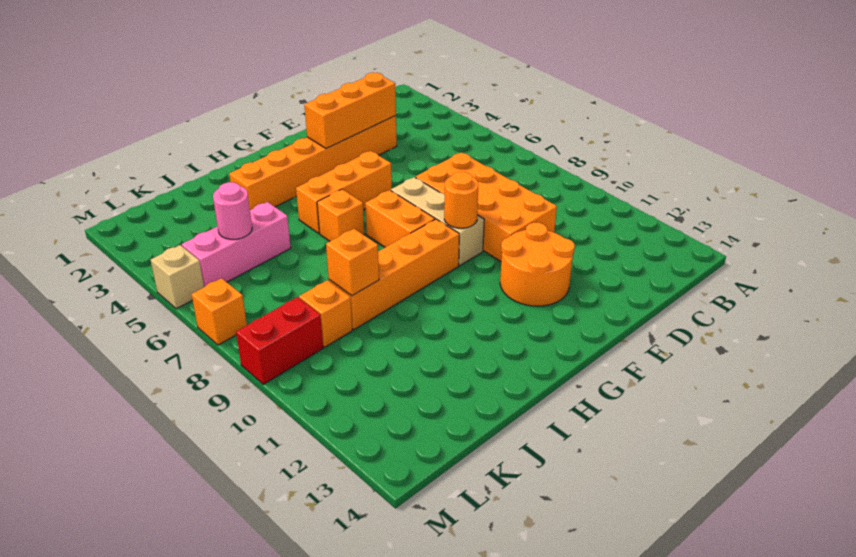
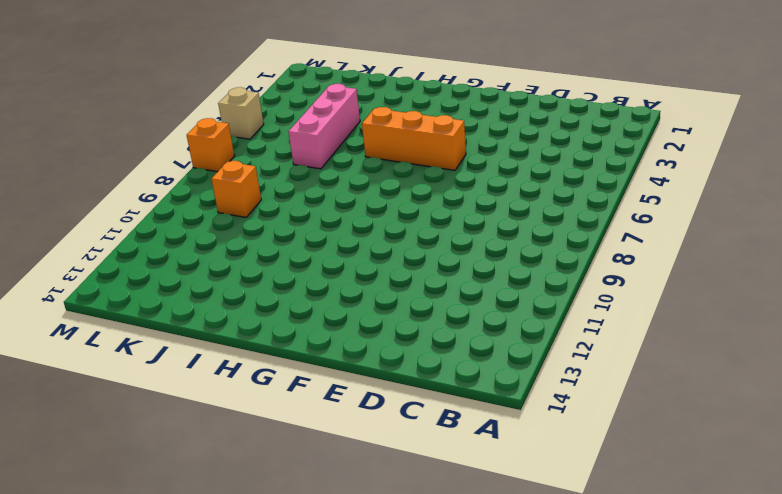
pink 1x3 brick [288,84,360,169] -> pink 1x3 brick turned to [182,202,291,287]
none -> orange 1x6 brick [229,116,397,210]
none -> orange 2x4 brick [415,152,557,261]
none -> orange 2x2 round brick [500,223,575,306]

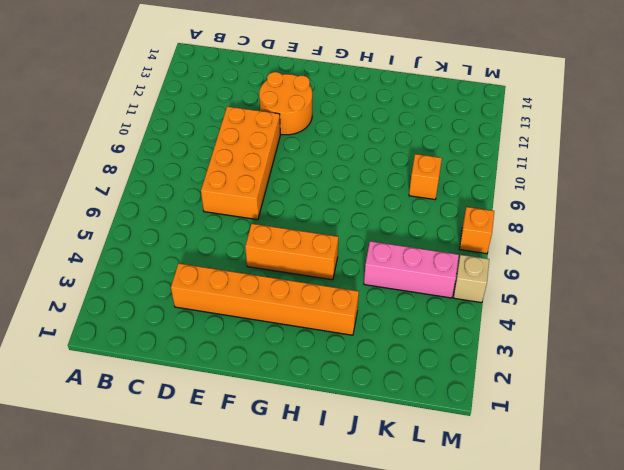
none -> tan 1x3 brick [391,177,484,266]
none -> orange 1x2 brick [365,190,435,247]
none -> orange 1x4 brick [329,219,459,330]

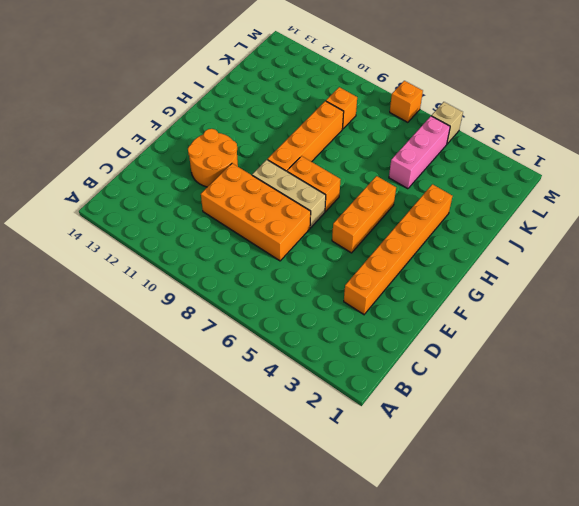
none -> orange 1x1 brick [317,189,364,241]
none -> red 1x2 brick [236,297,323,384]
none -> orange 1x3 brick [304,73,396,149]

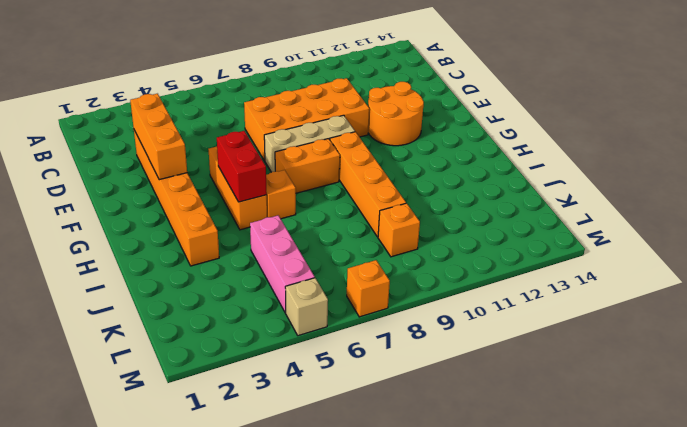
red 1x2 brick [217,131,267,202] -> red 1x2 brick moved to [236,297,323,384]
none -> orange 1x1 round brick [444,172,478,228]
none -> orange 1x1 brick [326,229,379,296]
none -> pink 1x1 round brick [213,182,252,239]

